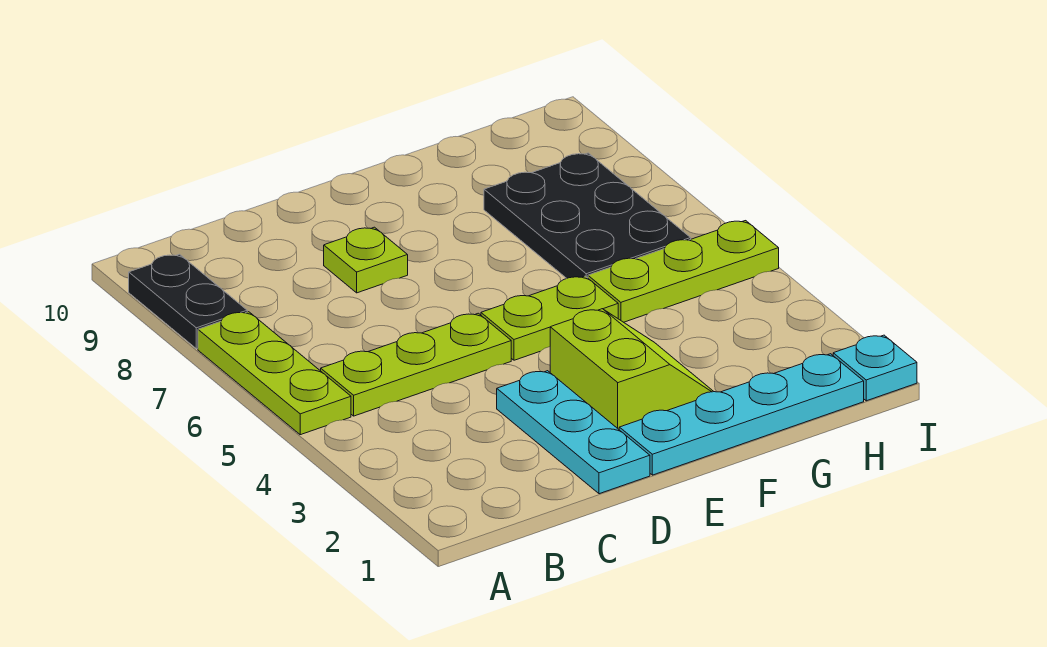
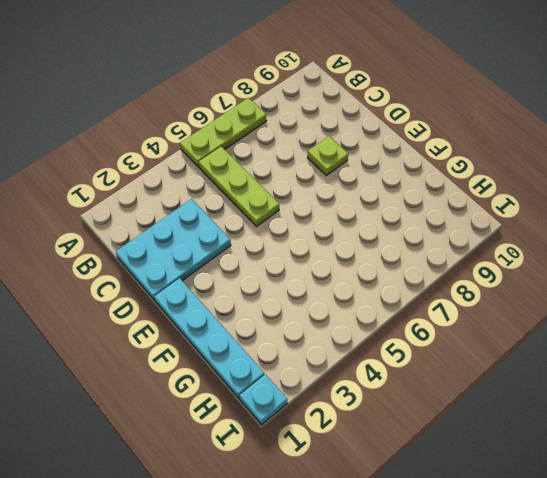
cyan 2x3 plate [116,199,231,301] -> cyan 1x3 plate [497,371,650,494]
none -> black 1x2 plate [129,254,247,349]
none -> lime 2x2 slope [550,309,714,429]

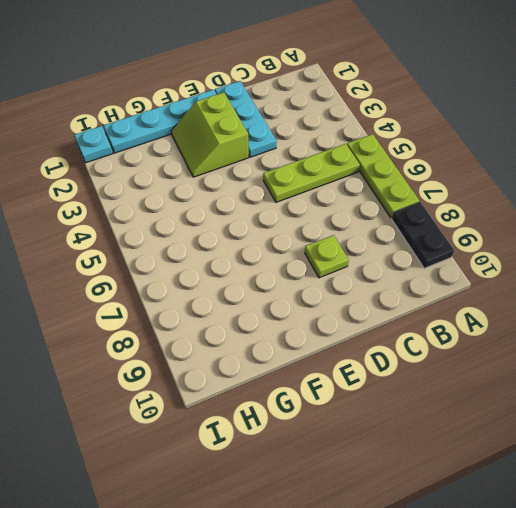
none -> lime 1x2 plate [481,276,618,360]
none -> lime 1x3 plate [588,221,779,322]

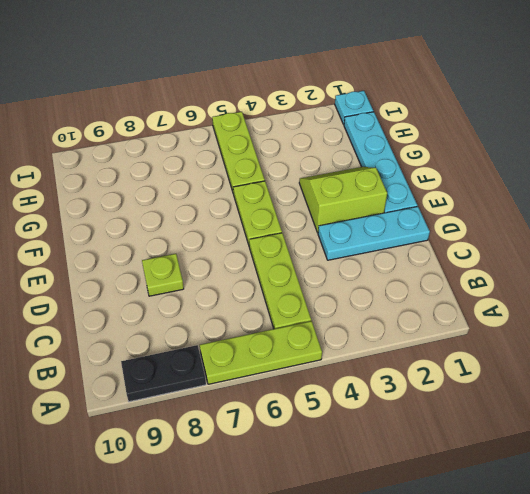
none -> black 2x3 plate [484,153,691,278]

